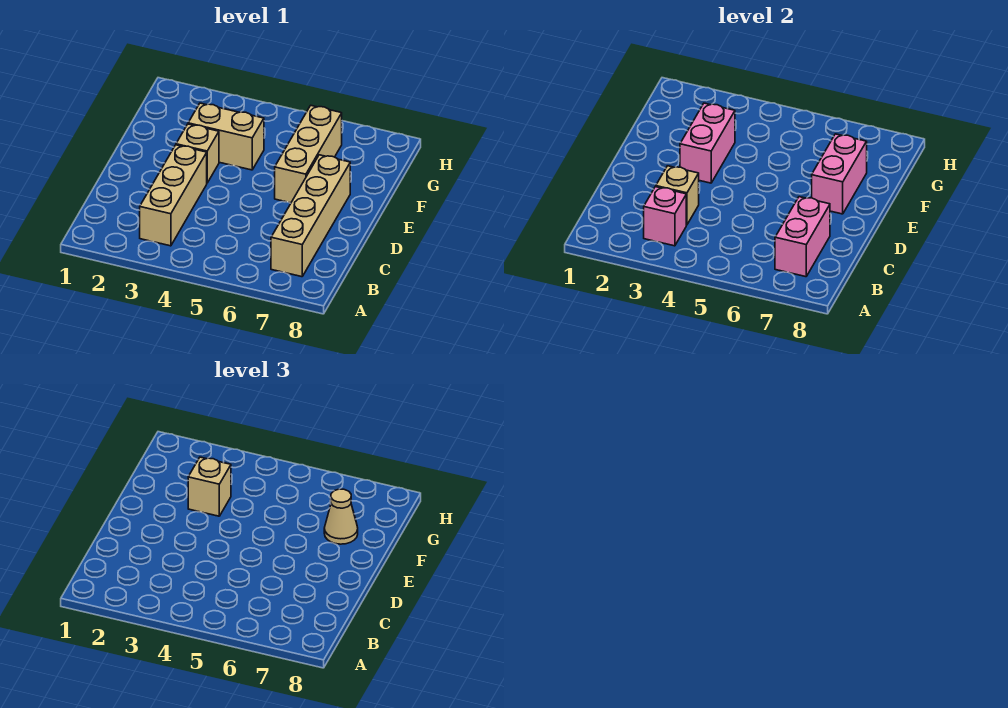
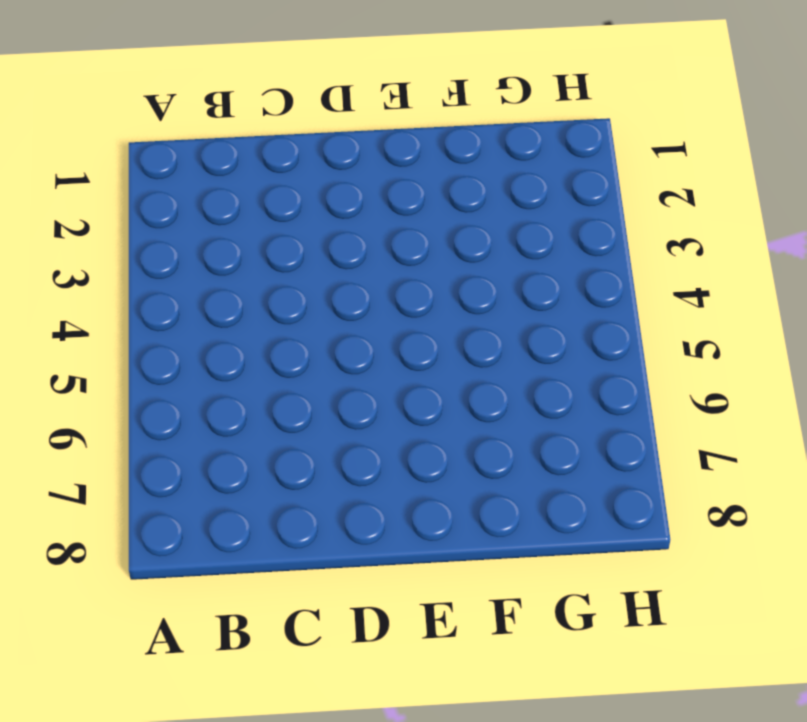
none -> tan 1x3 brick [140,145,207,246]
none -> tan 1x4 brick [271,155,350,277]
none -> tan 1x1 brick [176,124,219,183]

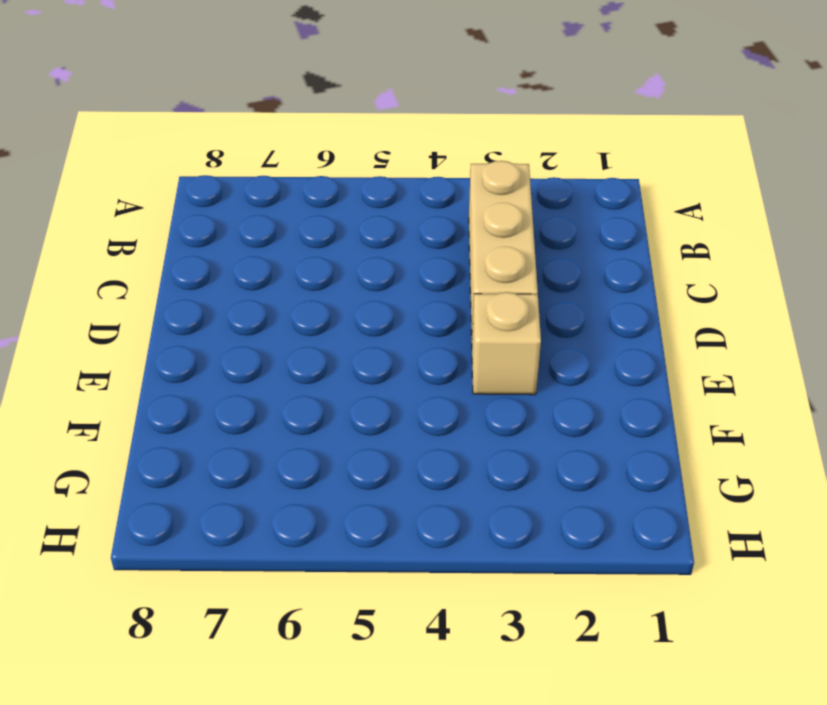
none -> tan 1x4 brick [271,155,350,277]
none -> tan 1x3 brick [275,106,342,203]
none -> tan 1x2 brick [188,103,264,170]

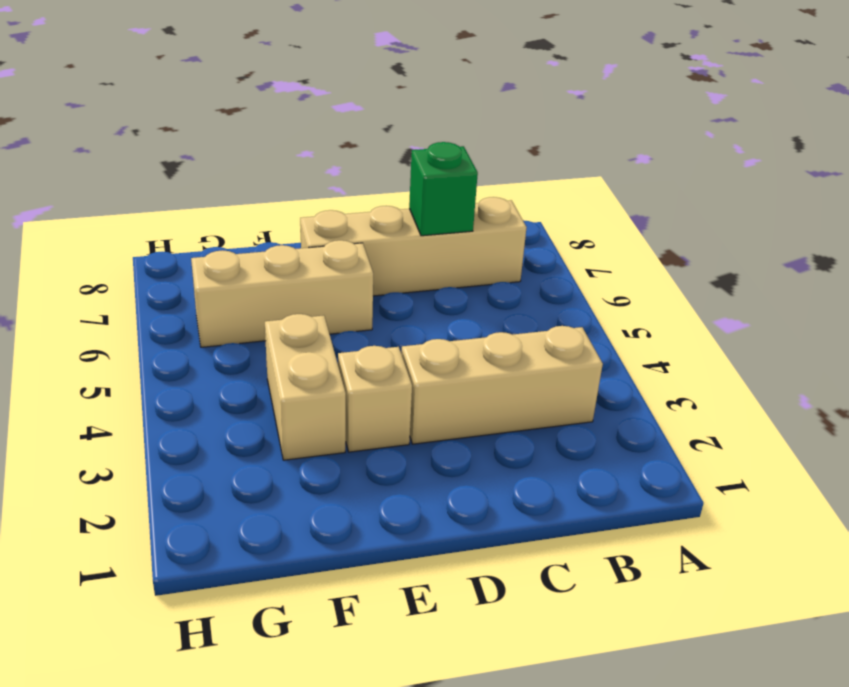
green 1x1 brick [409,142,478,236] -> pink 1x2 brick [775,197,830,277]
none -> pink 1x1 brick [644,187,686,246]
none -> tan 1x1 brick [656,166,699,225]
none -> pink 1x2 brick [680,103,735,183]

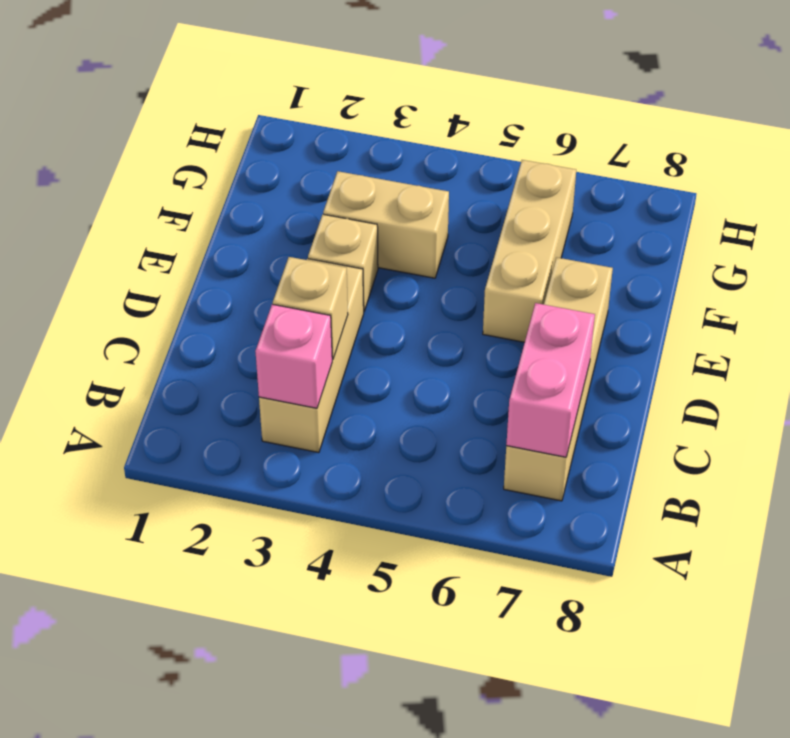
none -> pink 1x2 brick [680,103,735,183]
none -> pink 1x2 brick [812,134,867,214]
none -> tan 1x1 brick [188,457,231,516]

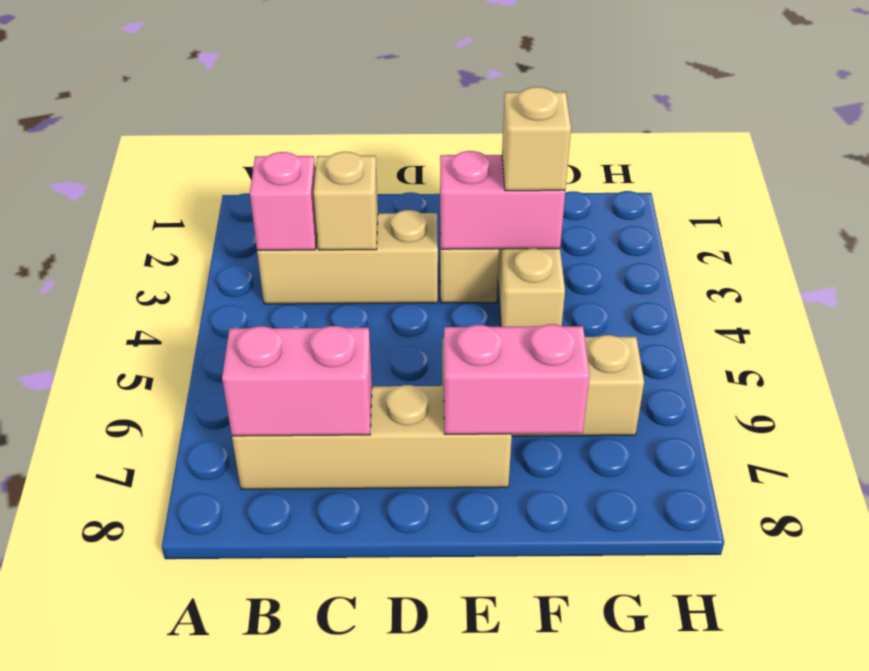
none -> tan 1x1 cone [324,489,358,544]

